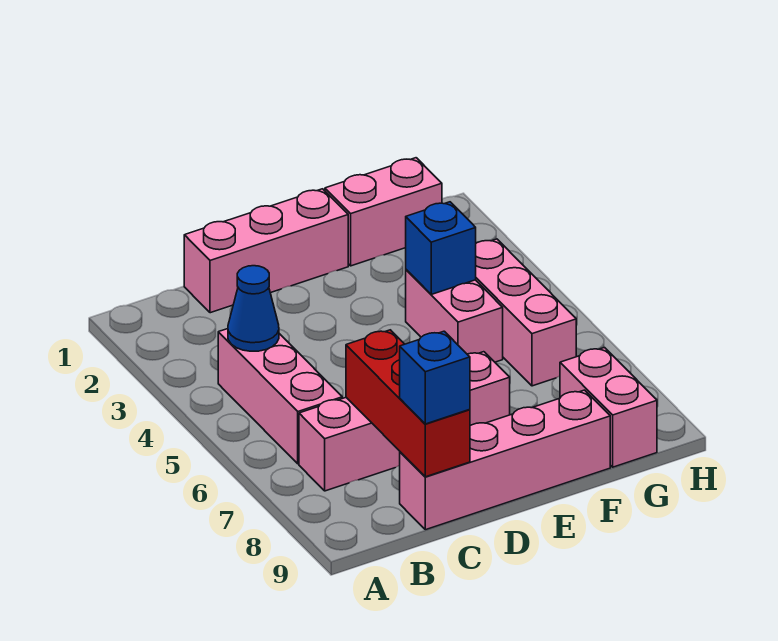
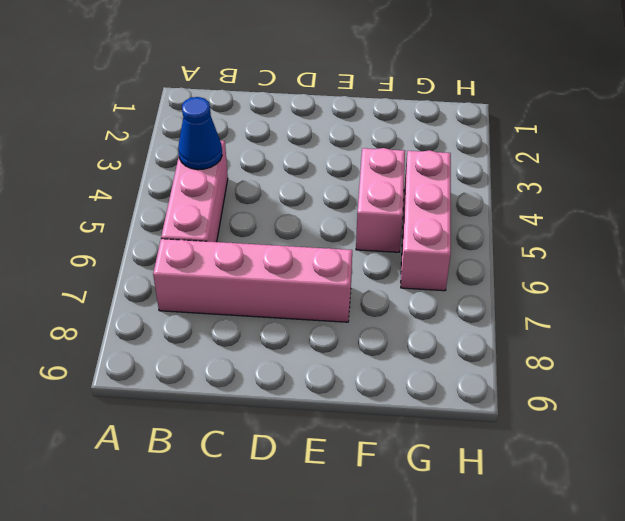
none -> pink 1x3 brick [184,189,348,313]
none -> pink 1x4 brick [400,390,610,530]
none -> pink 1x2 brick [325,158,442,266]

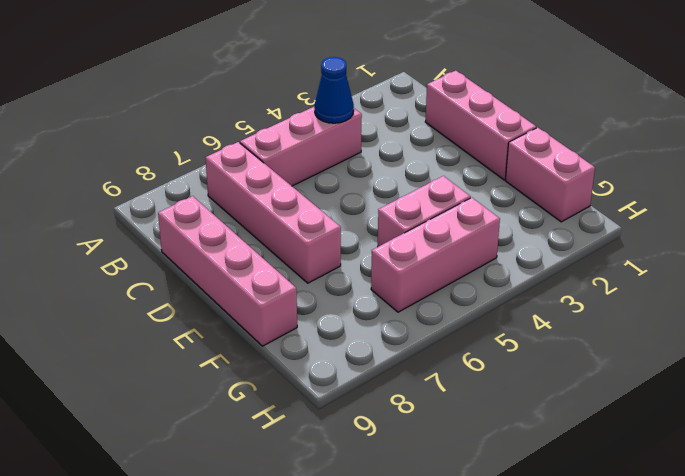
none -> pink 1x2 brick [560,348,657,467]
none -> red 1x3 brick [346,330,470,477]
none -> blue 1x1 brick [406,202,476,294]

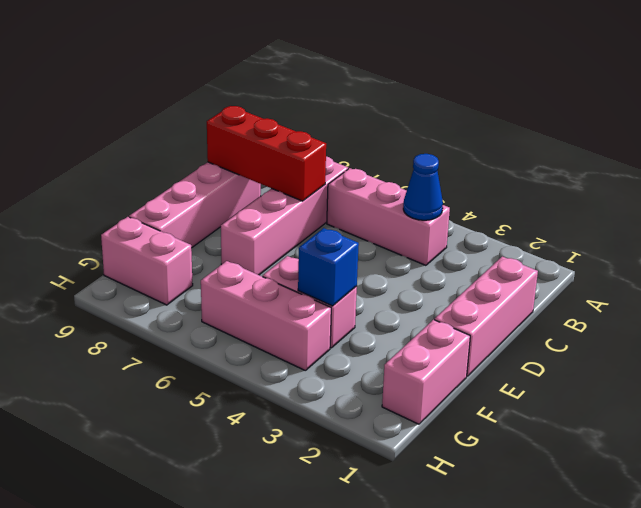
none -> blue 1x1 brick [400,331,470,424]

